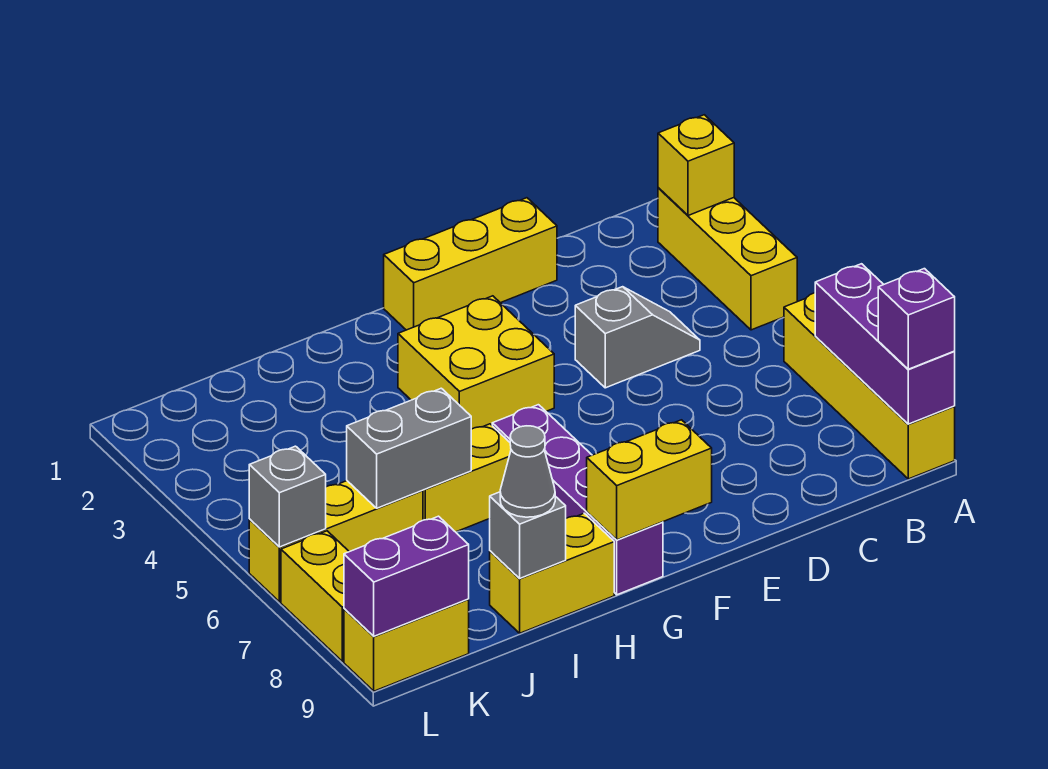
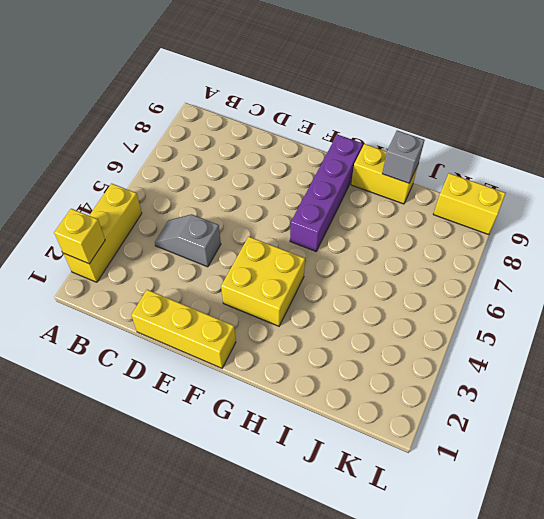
none -> yellow 1x4 brick [784,293,955,479]
none -> yellow 1x2 brick [423,424,511,532]
none -> yellow 1x3 brick [249,481,423,602]

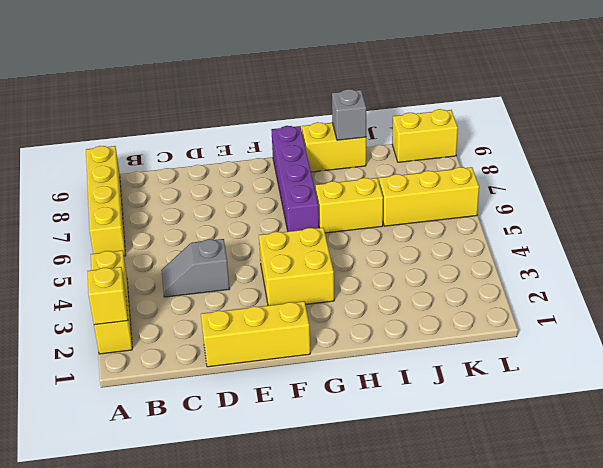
none -> yellow 1x2 brick [281,531,349,661]
none -> purple 1x3 brick [815,264,955,424]
none -> yellow 1x2 brick [587,420,712,540]

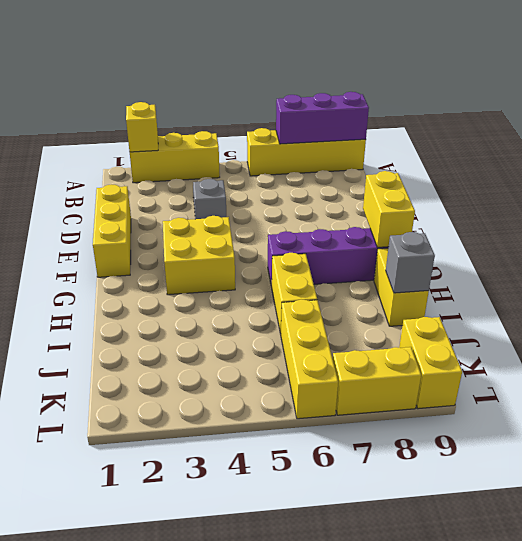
none -> grey 1x2 brick [347,388,471,508]
none -> purple 1x2 brick [344,516,469,636]
none -> grey 1x1 brick [249,446,326,547]

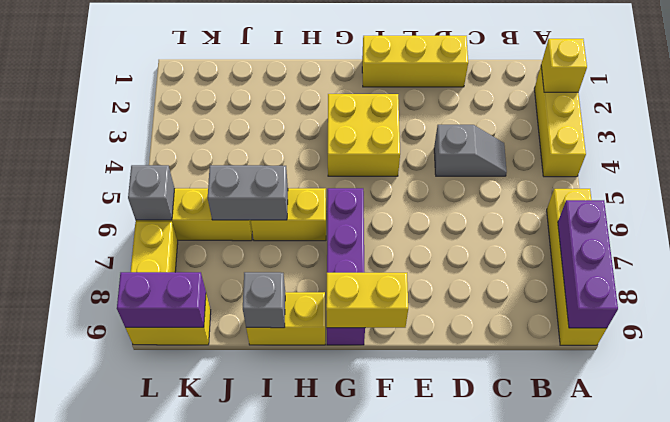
none -> purple 1x1 brick [878,269,955,369]
none -> grey 1x1 cone [500,426,555,517]

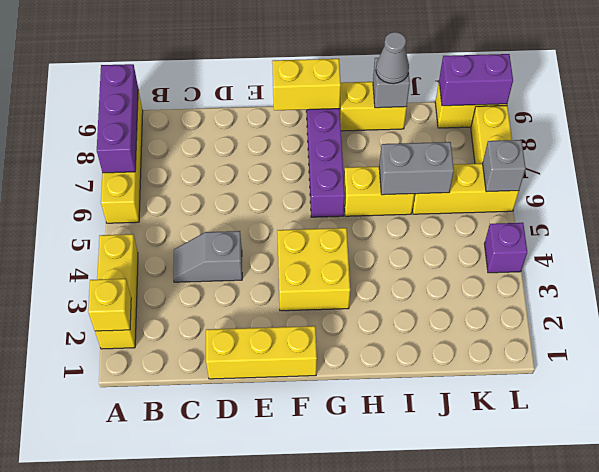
purple 1x1 brick [484,223,527,273] -> purple 1x1 brick moved to [878,269,955,369]

